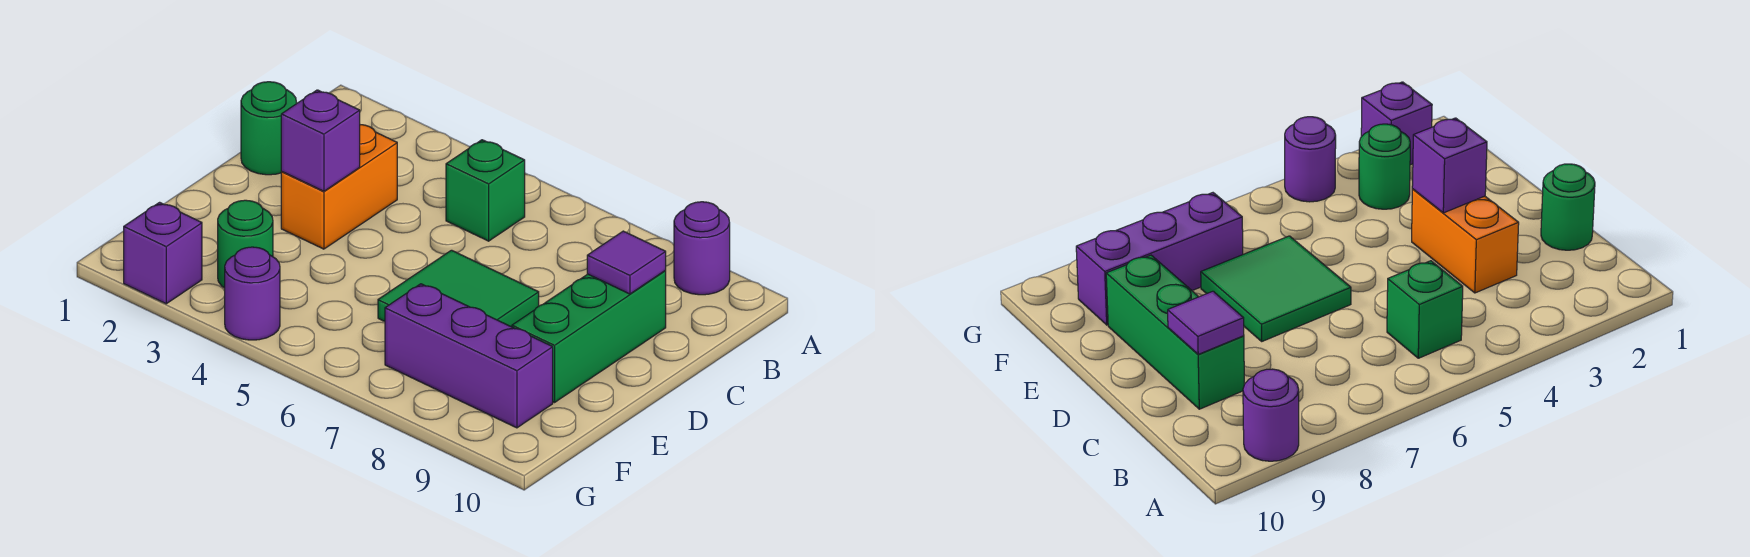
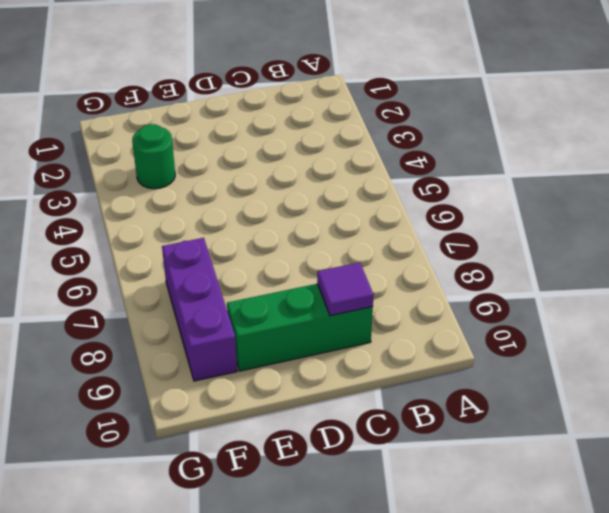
none -> purple 1x1 round brick [674,202,730,295]
none -> green 1x1 brick [446,140,525,241]
none -> green 1x1 round brick [241,82,297,175]

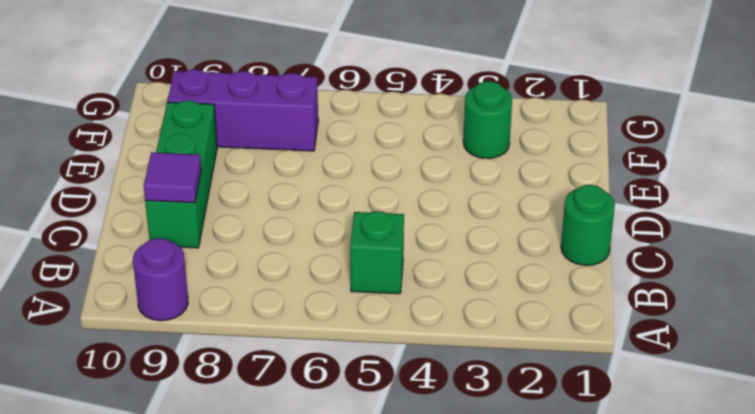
none -> orange 1x2 brick [281,125,397,249]
none -> green 2x2 tile [378,250,539,327]
none -> purple 1x1 brick [124,202,202,304]

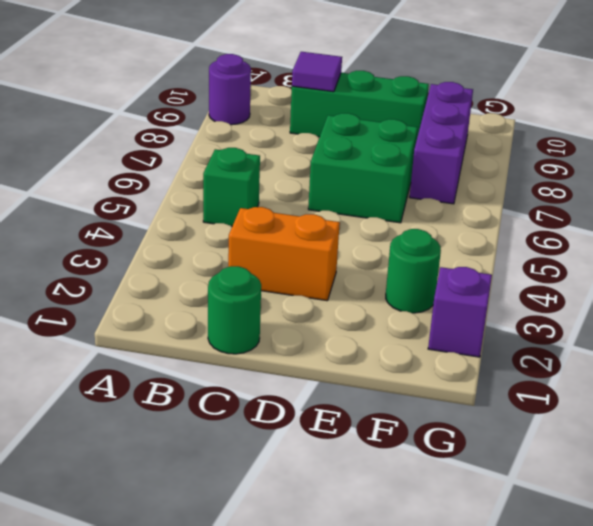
green 2x2 brick [308,113,418,223] -> green 2x2 tile [378,250,539,327]
none -> purple 1x1 round brick [225,247,280,340]
none -> purple 1x1 brick [281,90,360,191]

